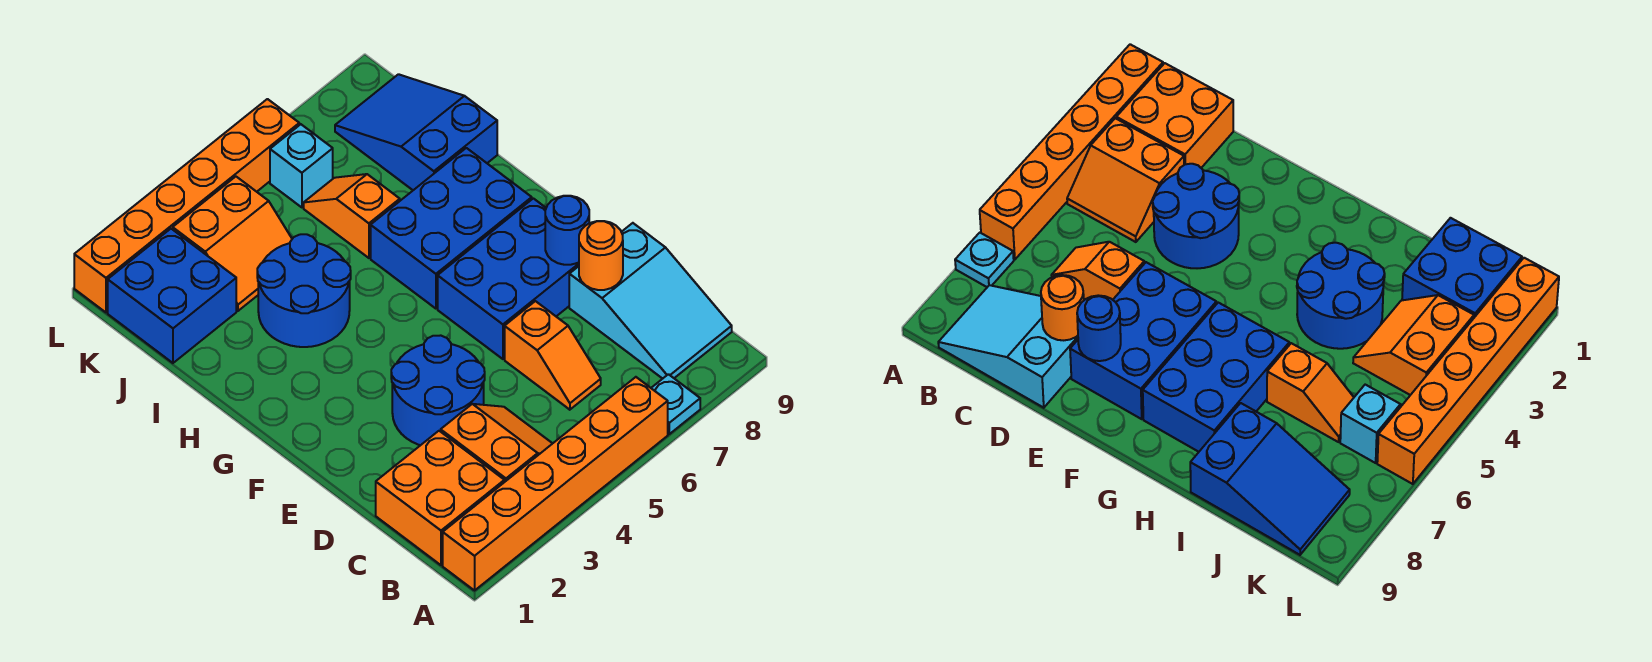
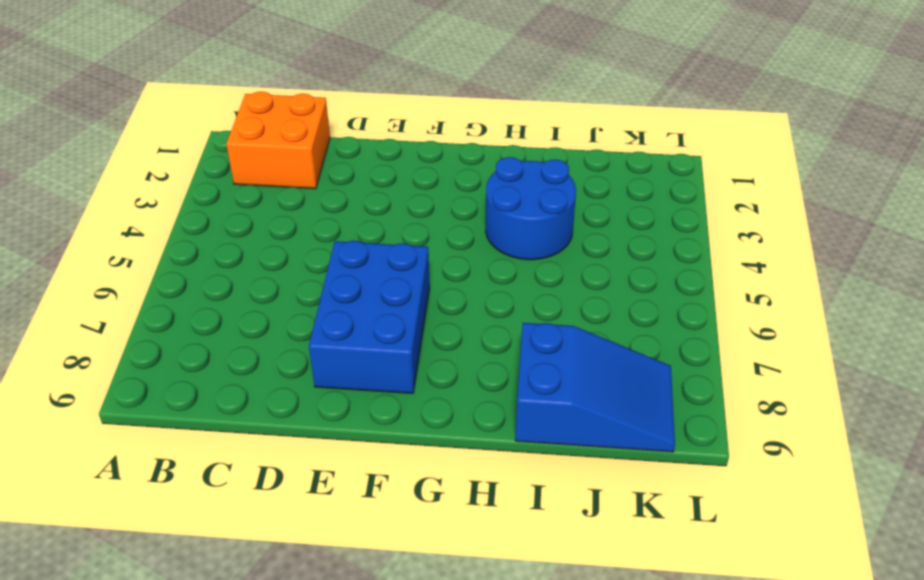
none -> orange 1x6 brick [443,377,668,590]
none -> cyan 1x1 plate [651,374,700,434]
none -> orange 2x2 slope [441,404,553,482]

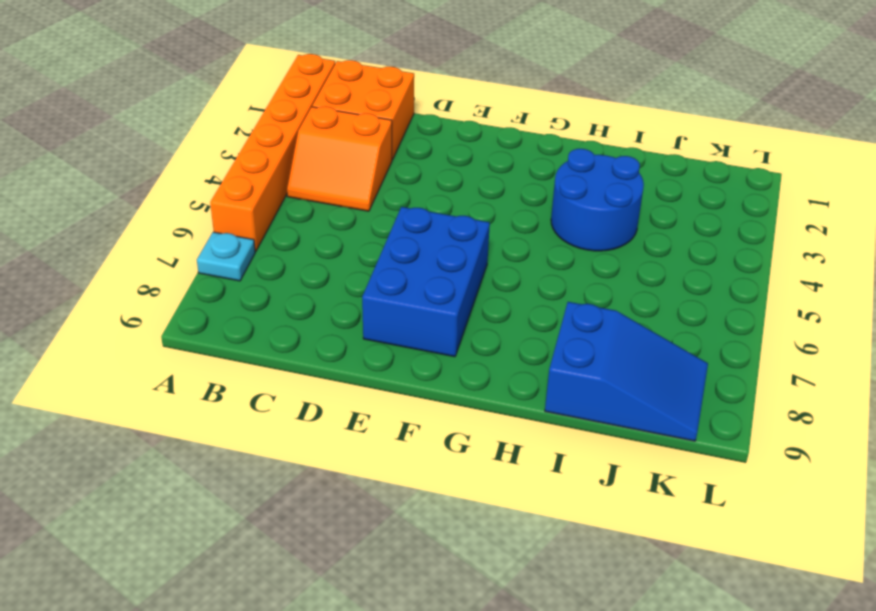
none -> cyan 2x3 slope [569,223,732,379]
none -> orange 1x2 slope [505,301,601,410]
none -> blue 2x2 round brick [391,335,485,445]

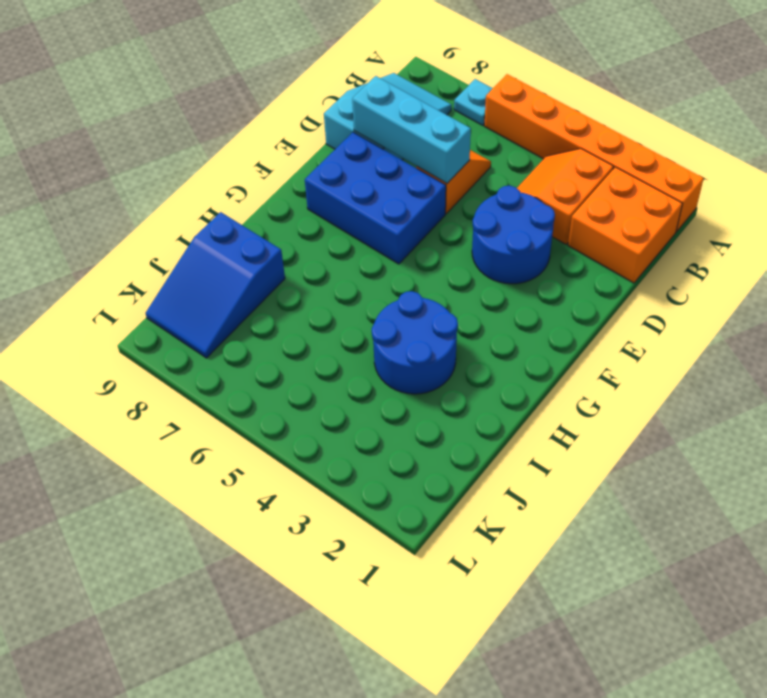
cyan 1x3 brick [352,76,471,183] -> orange 1x1 round brick [579,221,623,290]
none -> blue 2x3 brick [371,148,532,309]
none -> orange 1x2 slope [304,174,400,258]
none -> blue 2x2 brick [108,229,236,363]

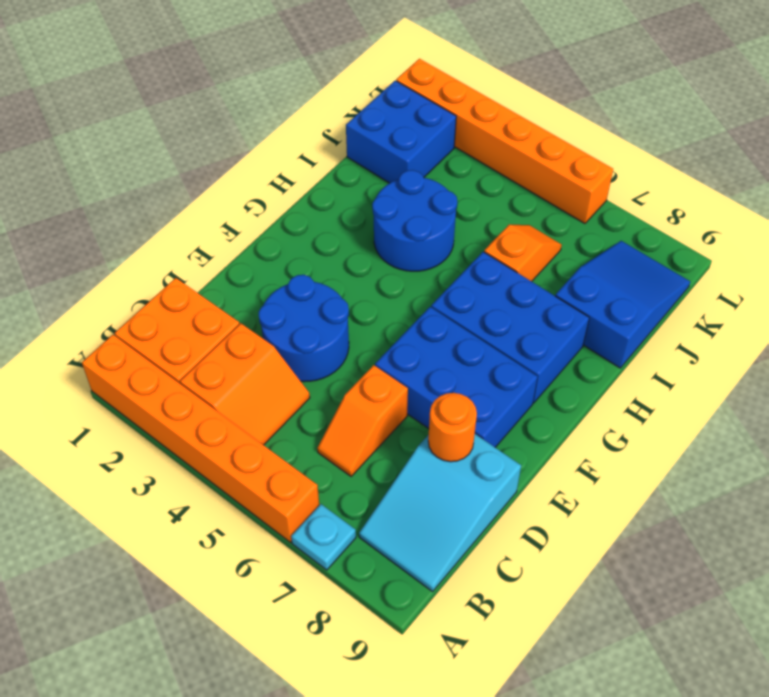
none -> orange 2x2 slope [173,177,292,311]
none -> cyan 1x1 brick [270,124,333,207]
none -> blue 1x1 round brick [545,196,589,265]

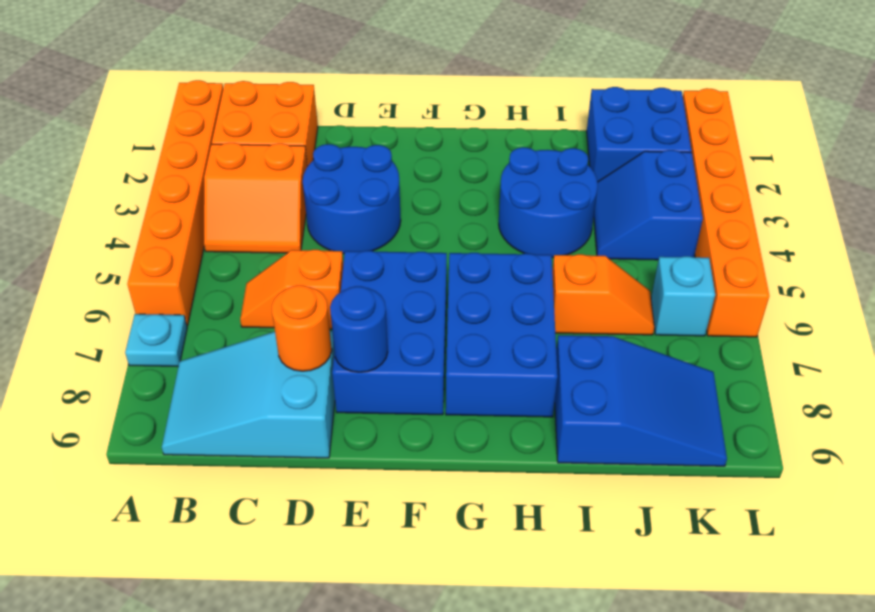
blue 2x2 slope [594,150,703,260] -> orange 2x2 slope [173,177,292,311]

